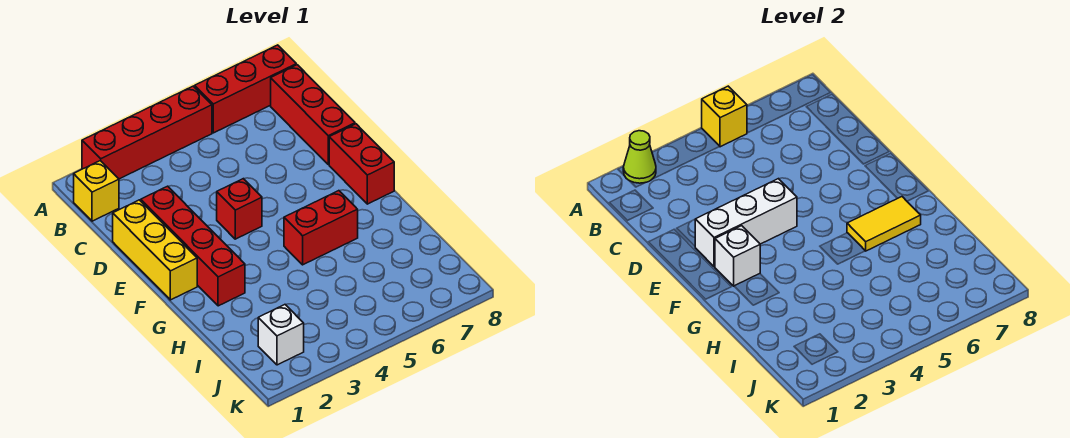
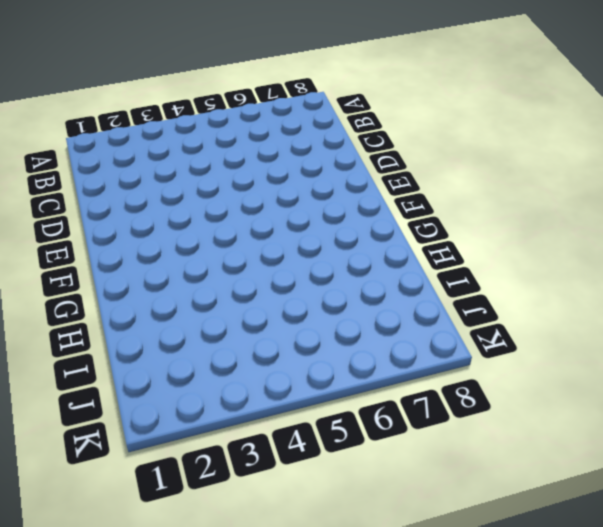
none -> red 1x4 brick [82,86,212,179]
none -> red 1x3 brick [195,45,296,133]
none -> yellow 1x1 brick [74,161,119,221]

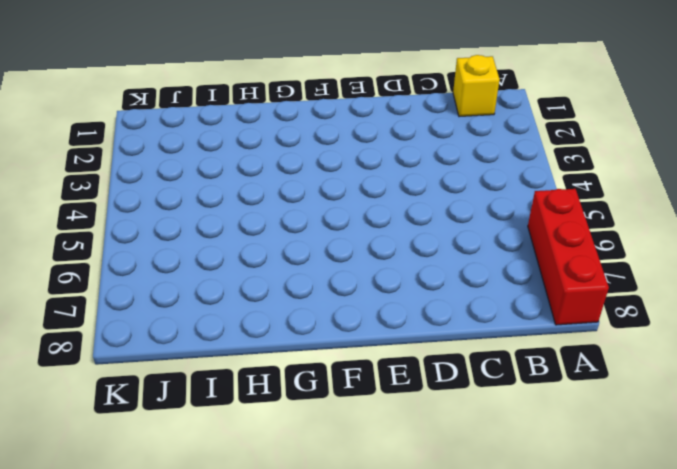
none -> red 1x4 brick [82,86,212,179]
none -> red 1x3 brick [271,65,355,165]
none -> yellow 1x3 brick [113,200,197,300]

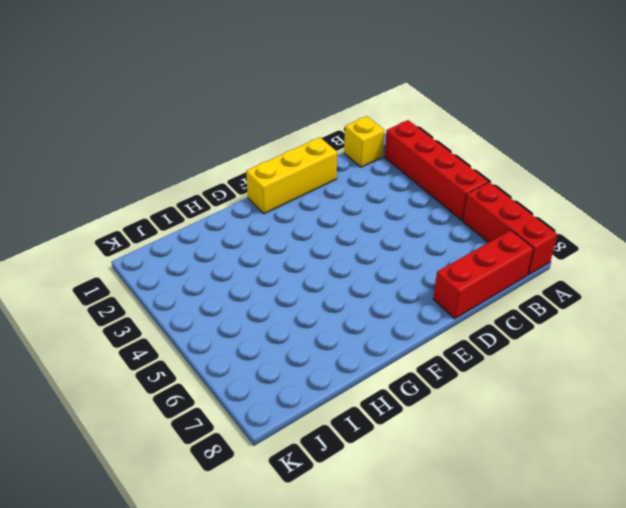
none -> red 1x4 brick [141,186,245,306]
none -> red 1x1 brick [217,179,262,239]
none -> red 1x2 brick [329,124,394,204]

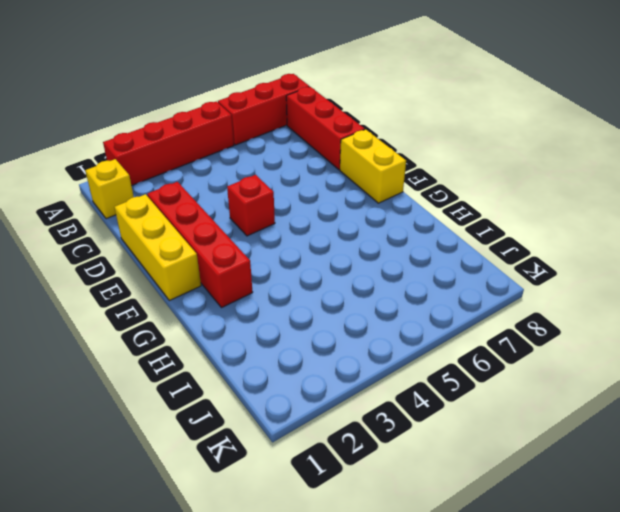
yellow 1x2 brick [340,129,406,203] -> red 1x2 brick [329,124,394,204]
none -> red 1x2 brick [284,191,358,265]
none -> white 1x1 brick [258,305,304,365]
none -> lime 1x1 cone [623,131,656,183]

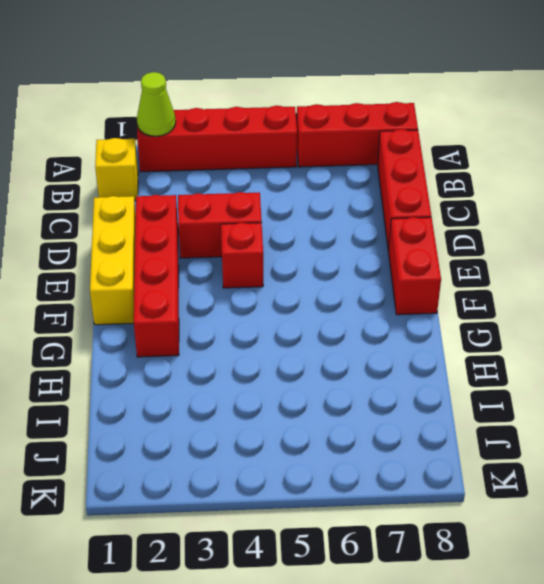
red 1x2 brick [178,192,262,258] -> red 1x2 brick moved to [284,191,358,265]
none -> white 1x1 brick [258,305,304,365]
none -> yellow 1x1 brick [702,86,747,147]
none -> white 1x3 brick [695,179,797,267]

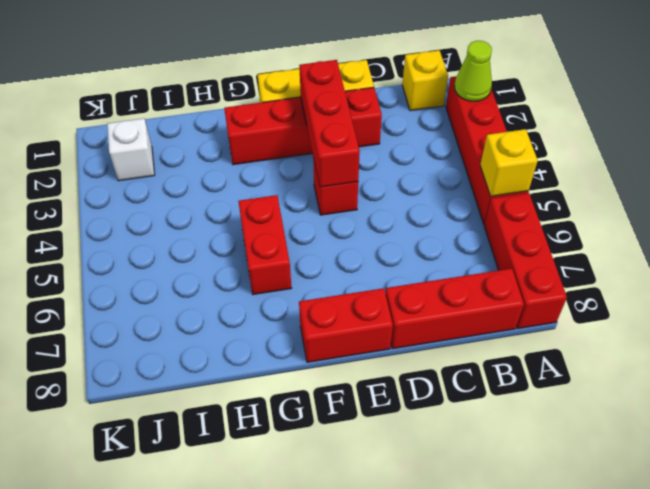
red 1x3 brick [299,60,360,187] -> white 1x3 brick [695,179,797,267]
none -> white 1x1 brick [715,226,760,286]
none -> yellow 1x2 tile [847,197,921,251]

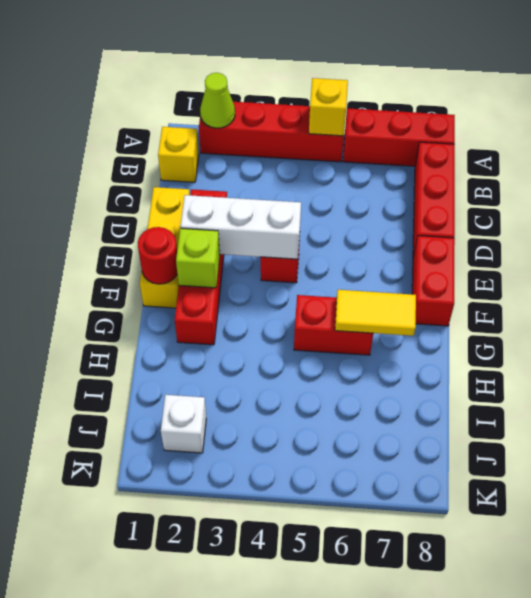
red 1x1 round brick [138,227,177,284] -> none
lime 1x1 brick [176,228,220,288] -> white 1x1 brick [715,226,760,286]

